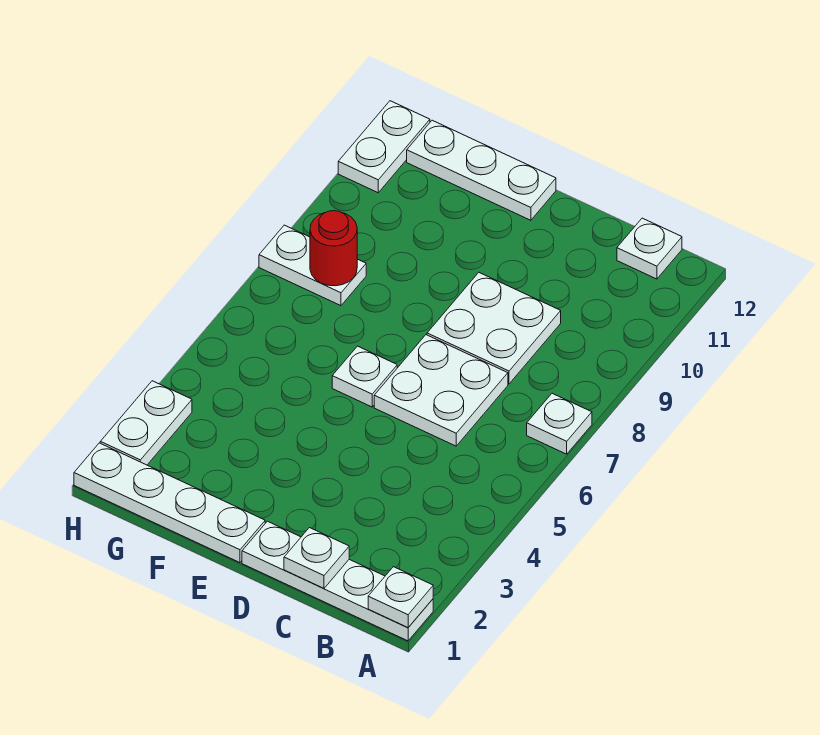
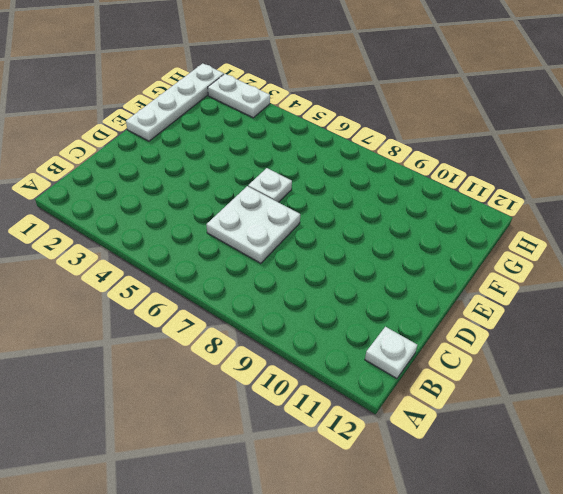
none -> white 1x4 plate [242,521,433,641]
none -> white 1x1 plate [527,393,592,454]
none -> white 2x2 plate [427,273,561,384]

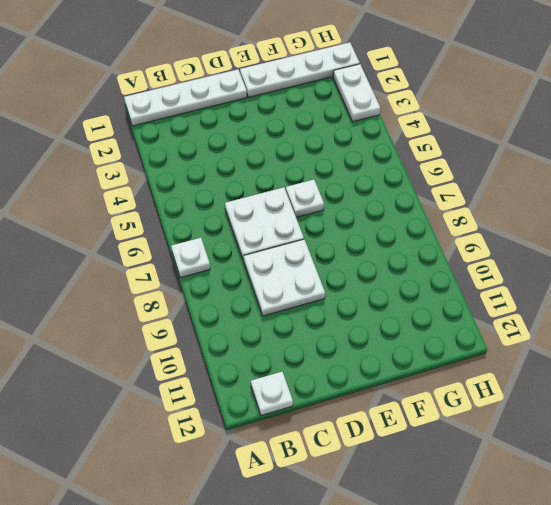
none -> white 1x3 plate [407,120,556,220]
none -> white 1x2 plate [259,225,366,306]
none -> white 1x2 plate [338,101,430,193]

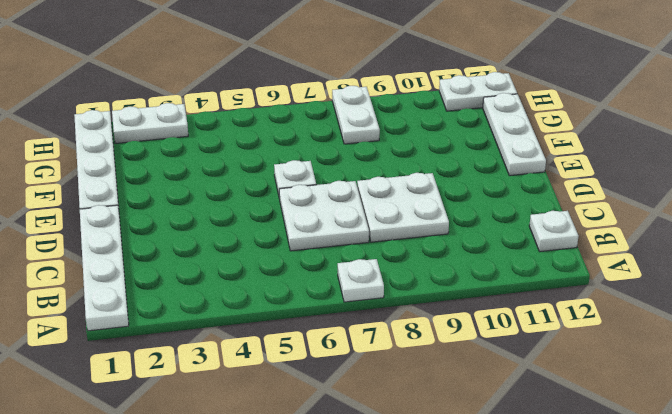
none -> white 1x1 plate [368,567,433,627]
none -> white 1x1 plate [284,528,349,588]
none -> red 1x1 round brick [310,211,357,286]

